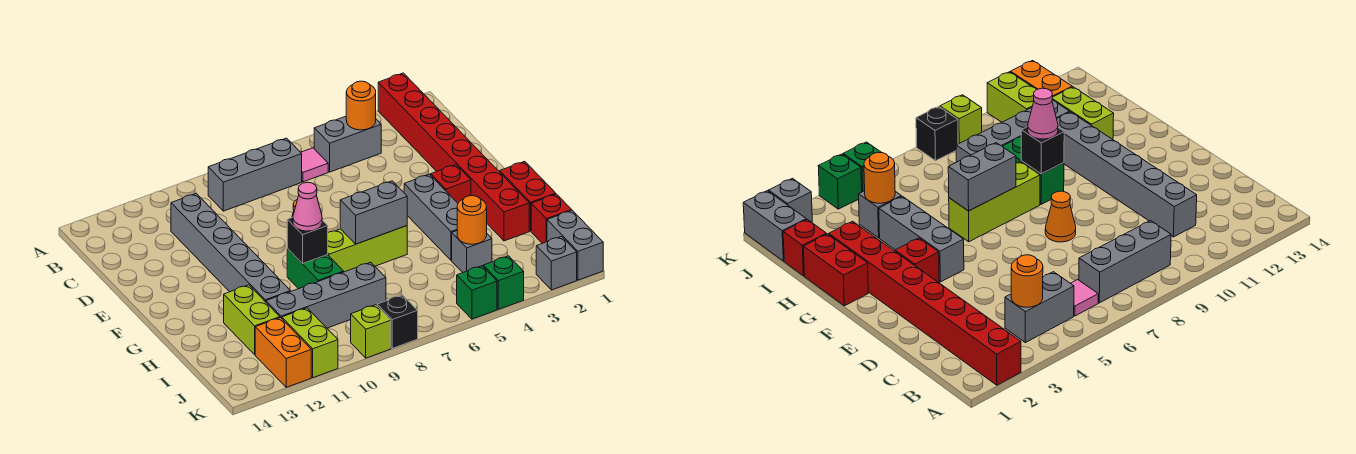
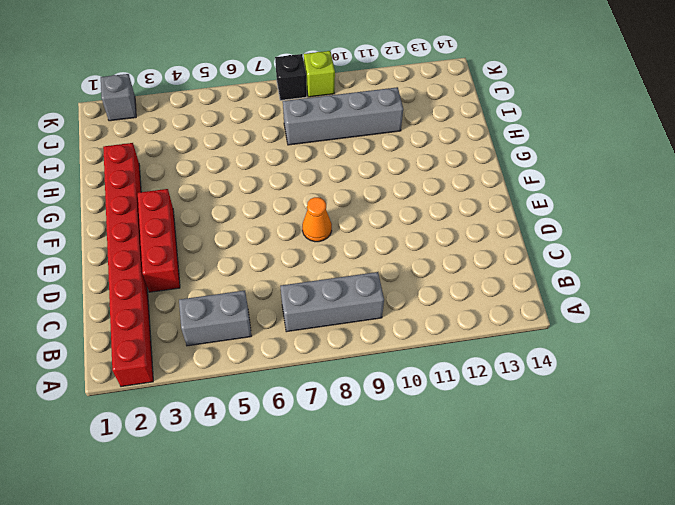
red 1x3 brick [138,189,180,292] -> red 1x1 brick [431,165,471,203]
none -> pink 1x1 tile [301,148,328,182]
none -> grey 1x6 brick [171,193,291,302]
none -> grey 1x3 brick [404,174,458,260]

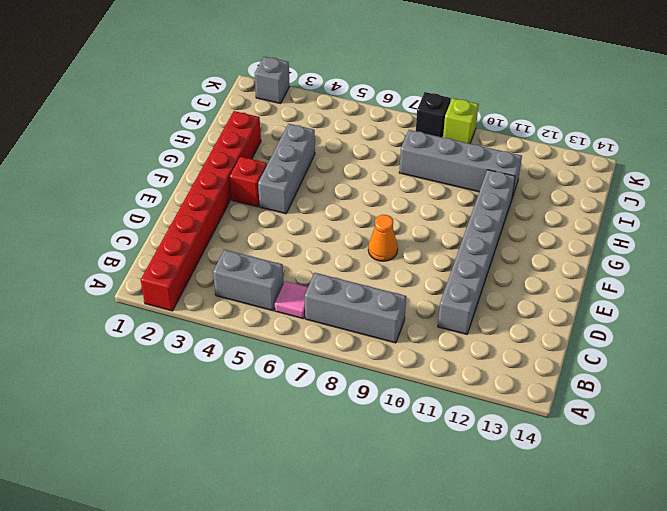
none -> red 1x2 brick [500,161,556,231]
none -> lime 1x3 brick [328,226,407,272]
none -> green 1x2 brick [287,249,344,289]

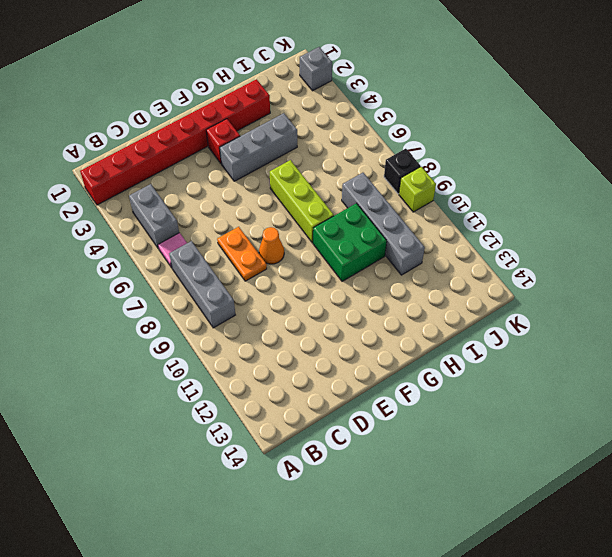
orange 1x2 plate [217,227,267,281] -> none
green 2x2 brick [313,203,387,281] -> green 1x2 brick [287,249,344,289]
none -> grey 1x6 brick [171,193,291,302]
none -> red 1x2 brick [500,161,556,231]
none -> lime 1x2 brick [224,285,280,354]

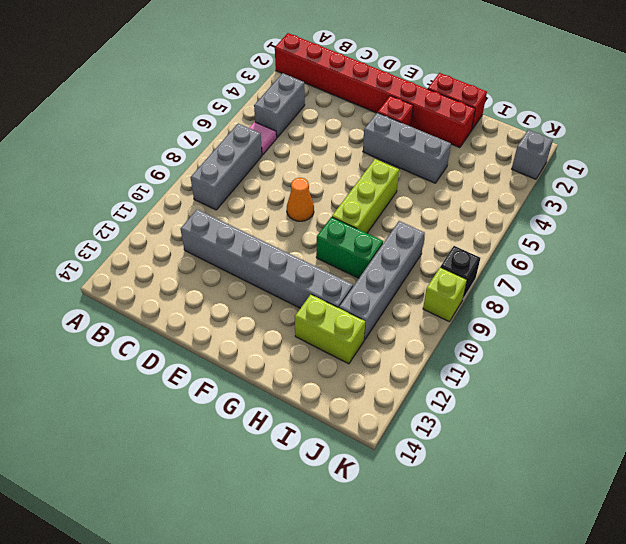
none -> red 1x1 brick [531,194,572,243]
none -> grey 1x1 brick [452,231,492,273]
none -> grey 1x2 brick [547,210,603,280]

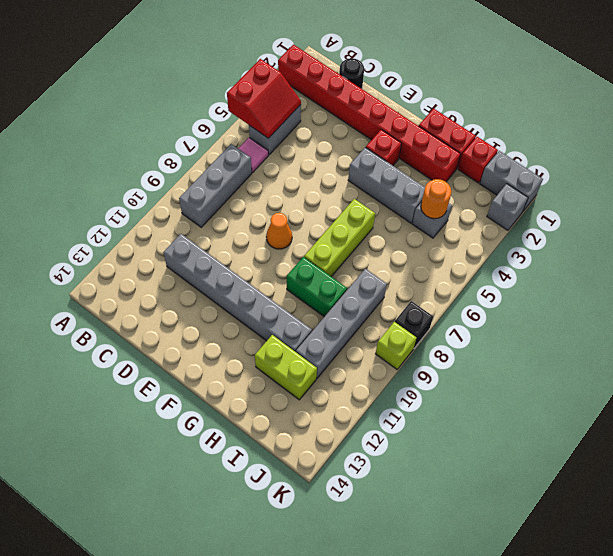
red 2x2 slope [227,59,301,138] -> orange 1x1 round brick [346,81,376,130]
black 1x1 round brick [339,58,364,89] -> none
none -> lime 1x2 brick [282,308,338,378]
none -> orange 1x2 brick [255,318,311,387]
none -> green 1x1 brick [483,256,524,309]

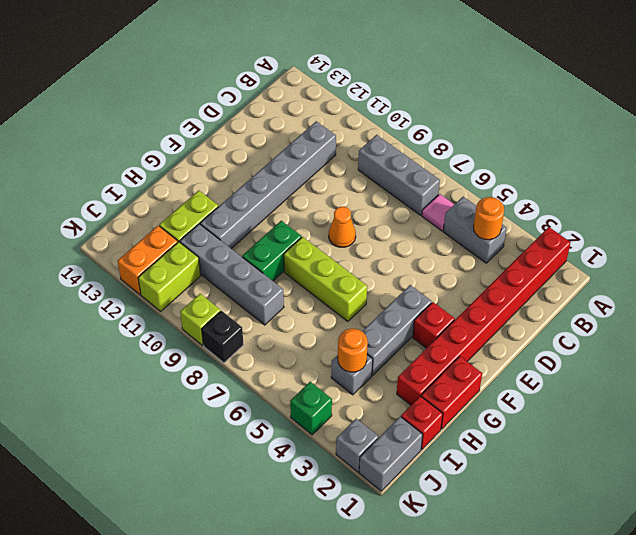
none -> green 1x1 brick [457,266,497,319]
none -> grey 1x2 brick [340,181,407,244]
none -> black 1x1 brick [287,217,328,264]

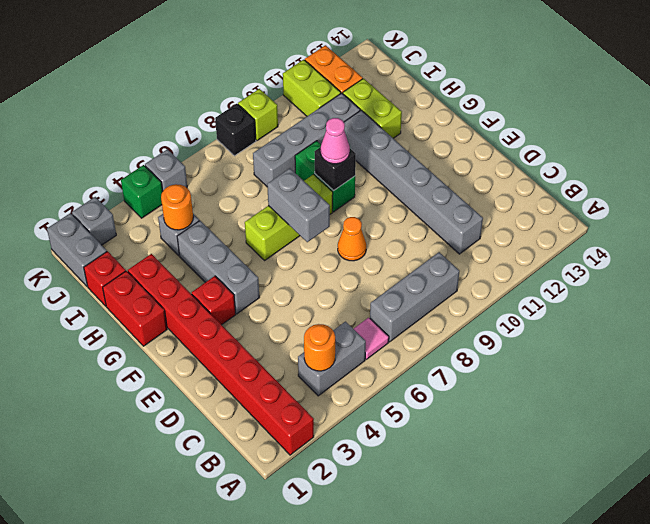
grey 1x2 brick [267,168,330,242] -> grey 1x2 brick turned to [340,181,407,244]
grey 1x1 brick [145,149,187,191] -> green 1x1 brick [457,266,497,319]

